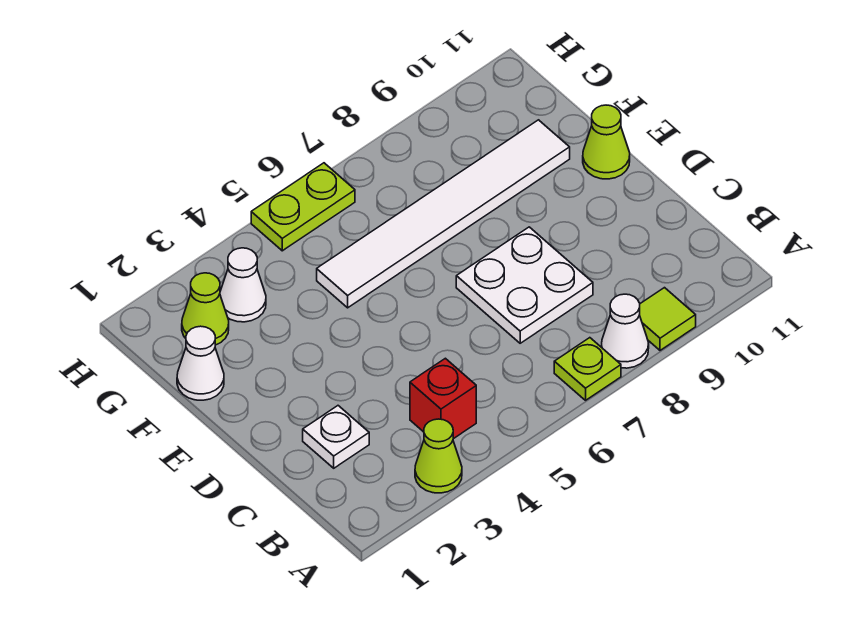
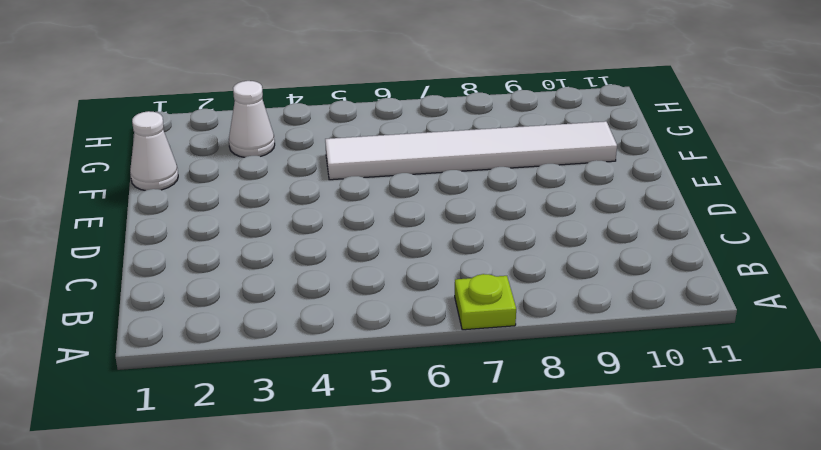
none -> lime 1x1 cone [415,419,462,493]
none -> white 1x1 cone [602,294,649,368]
none -> lime 1x1 tile [640,288,696,350]

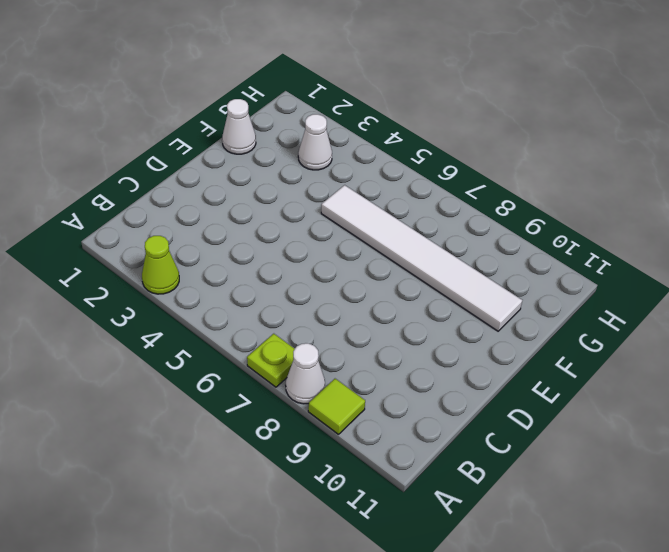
none -> red 1x1 brick [410,358,476,439]
none -> white 1x1 plate [303,406,369,468]
none -> white 2x2 plate [456,227,593,343]

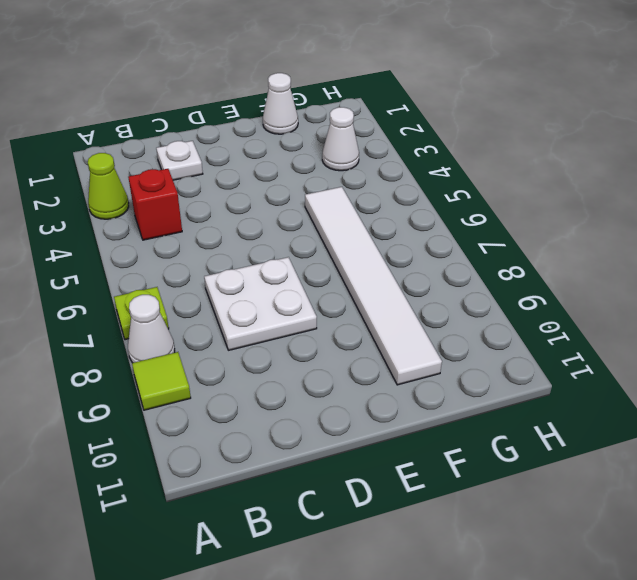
none -> lime 1x1 cone [583,105,630,179]
none -> lime 1x1 cone [182,273,229,345]
none -> lime 1x2 plate [251,163,355,251]

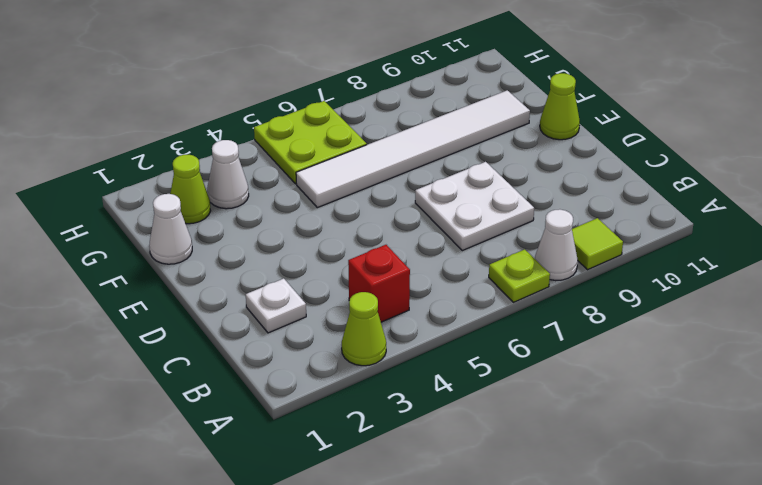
lime 2x2 plate [254,101,367,184] -> lime 1x2 plate [251,163,355,251]

